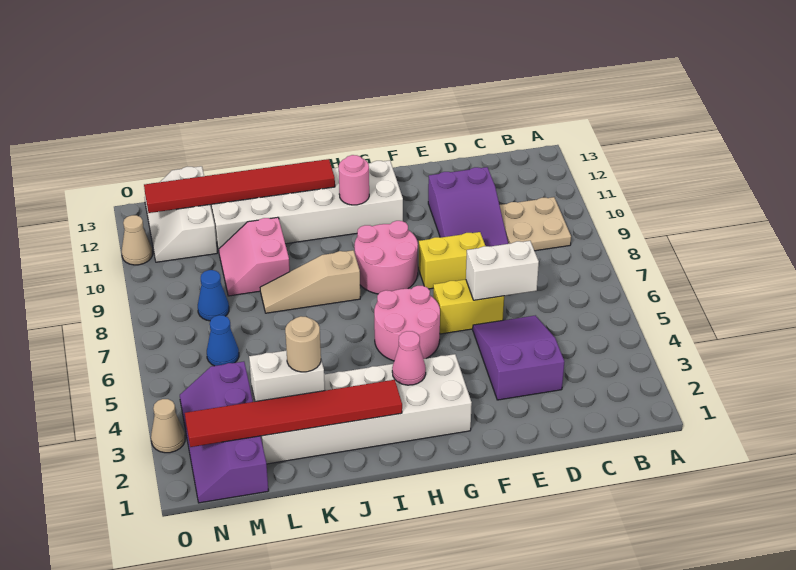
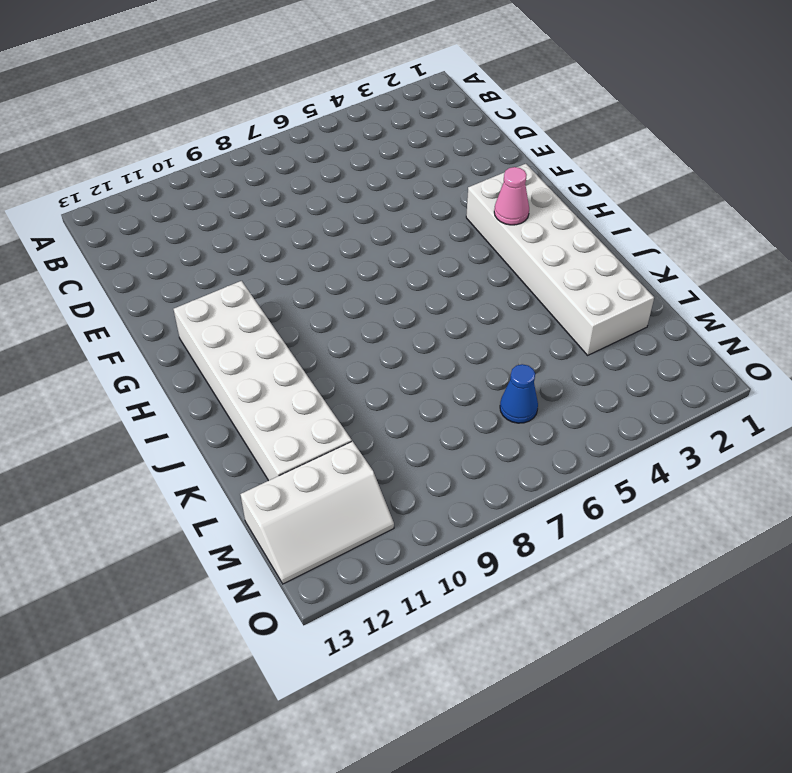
none -> tan 2x2 plate [500,197,571,251]
none -> purple 2x3 slope [473,315,564,400]
none -> purple 2x3 slope [428,167,508,246]

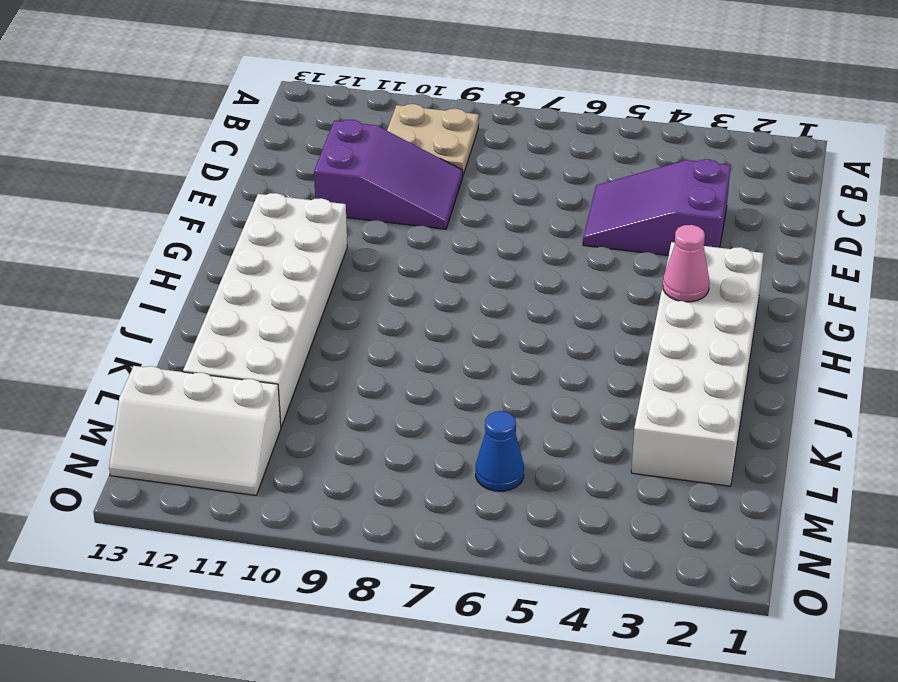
none -> yellow 1x2 brick [433,279,504,334]
none -> yellow 1x2 brick [419,232,485,289]
none -> pink 2x2 round brick [374,286,440,361]

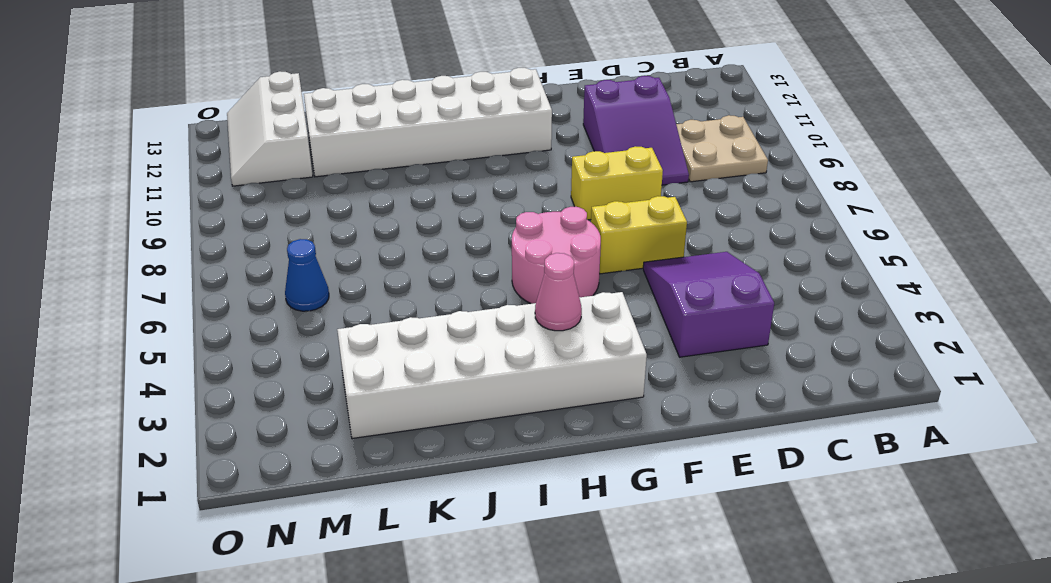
none -> pink 2x2 round brick [354,221,418,294]
none -> tan 1x3 slope [260,250,360,313]
none -> pink 2x2 slope [219,217,290,296]

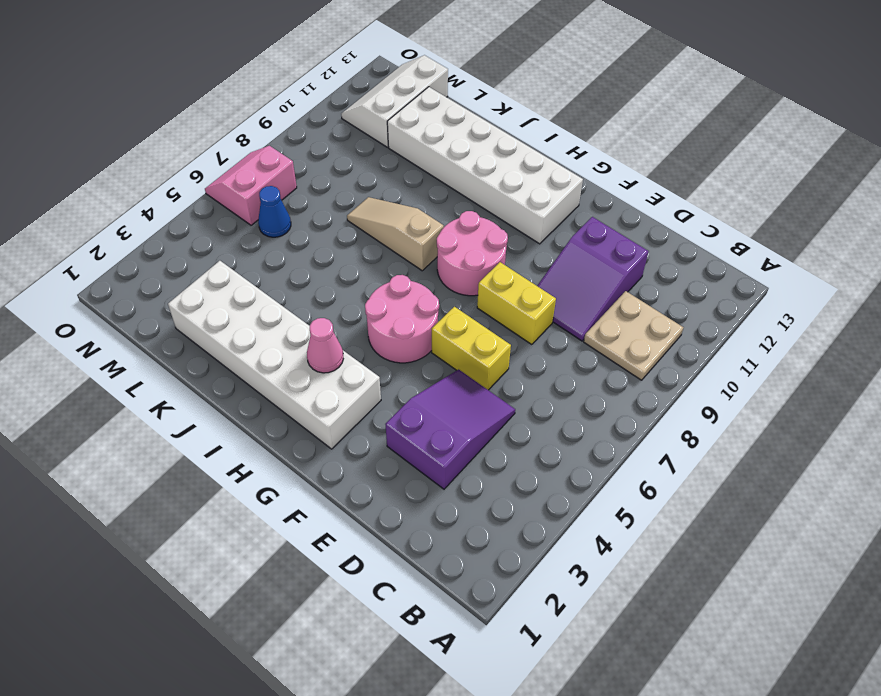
pink 2x2 slope [205,146,297,225] -> pink 2x2 slope moved to [219,217,290,296]
none -> purple 2x4 slope [180,362,269,503]
none -> blue 1x1 cone [198,270,229,321]
none -> tan 1x1 cone [151,399,185,453]

